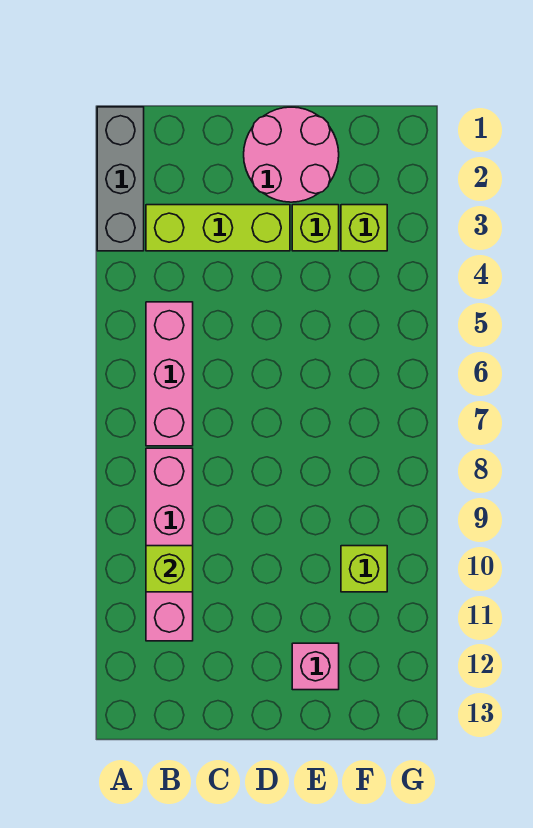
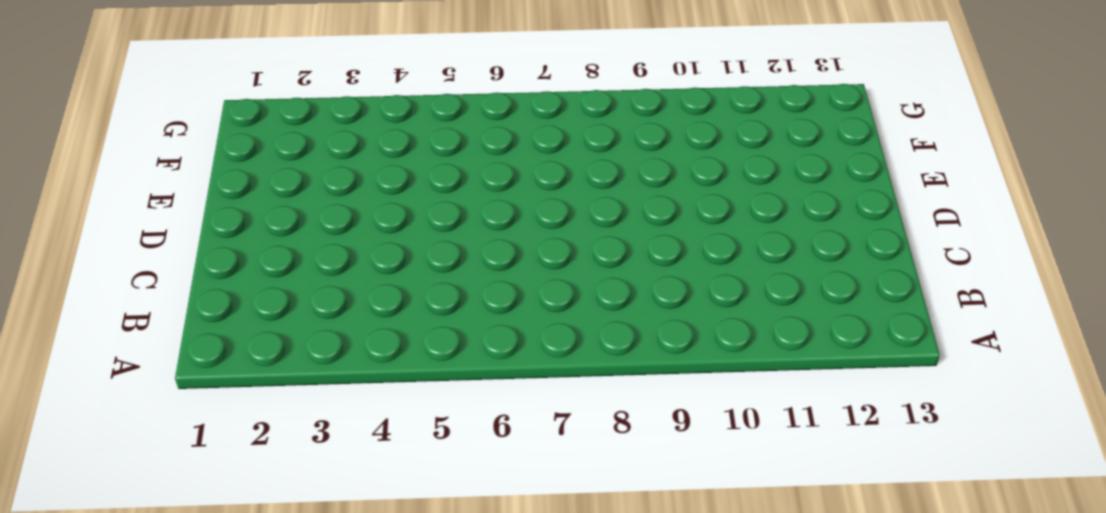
none -> grey 1x3 brick [97,107,144,251]
none -> lime 1x3 brick [146,205,290,251]

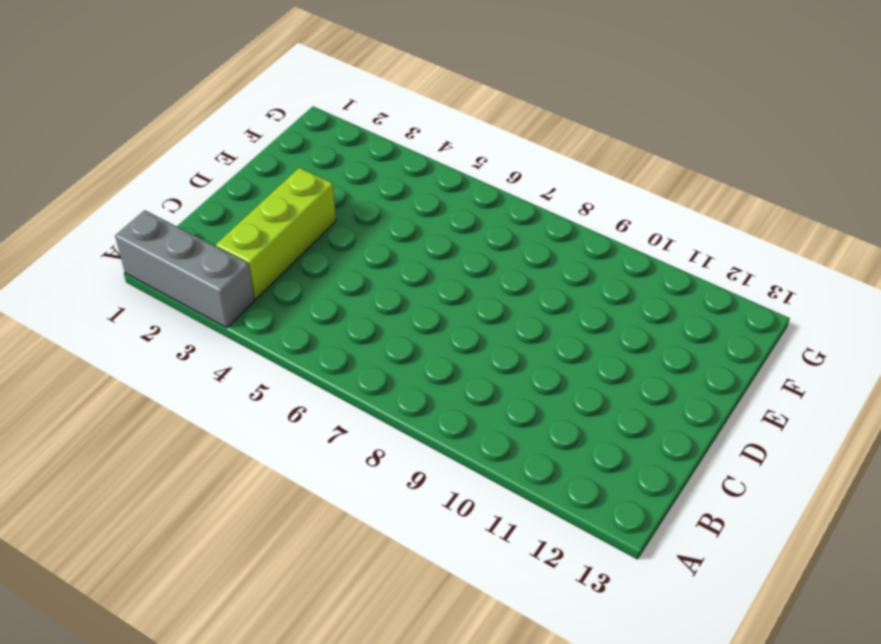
none -> pink 1x3 brick [146,302,193,446]
none -> pink 1x4 brick [146,448,193,641]

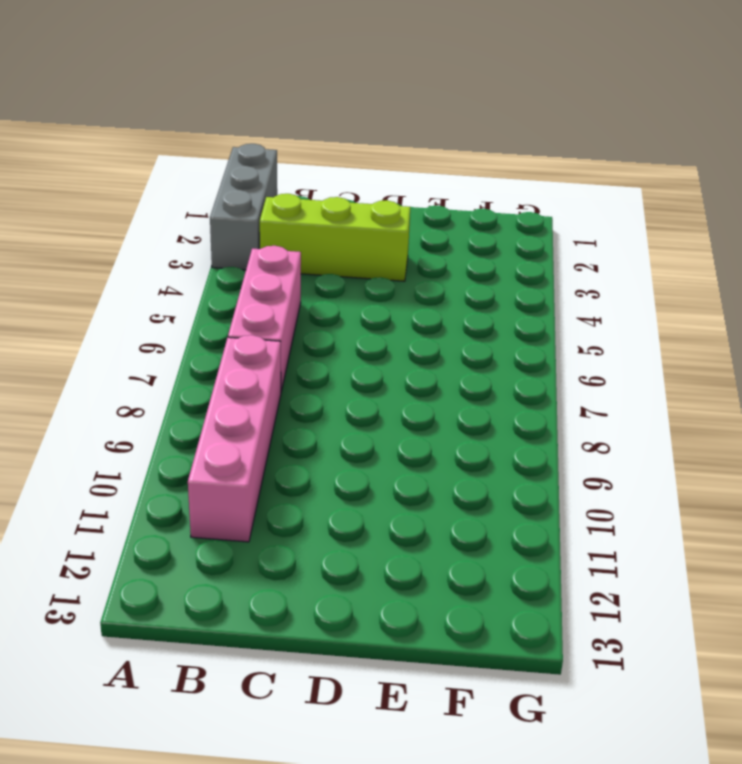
none -> pink 2x2 round brick [244,107,339,202]
none -> lime 1x1 brick [292,205,339,251]

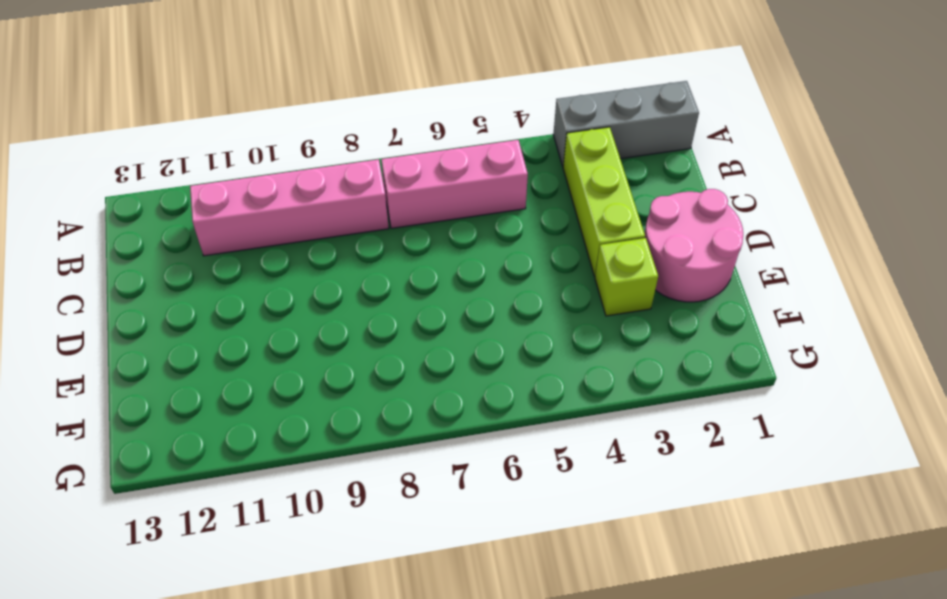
none -> pink 1x1 brick [292,643,339,690]
none -> lime 1x1 brick [341,205,387,251]

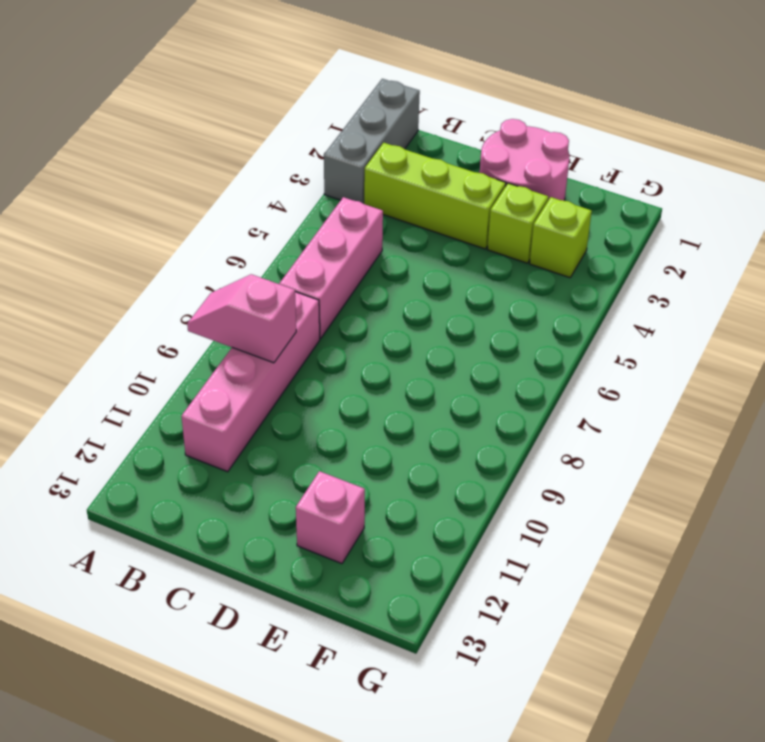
pink 1x2 slope [187,274,296,363] -> none
none -> lime 1x1 brick [341,546,387,592]
none -> lime 1x1 brick [146,546,193,592]

